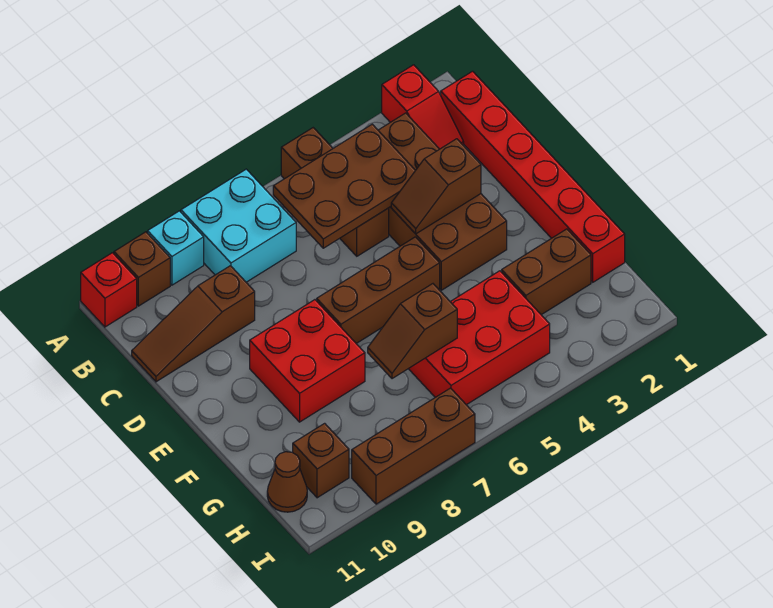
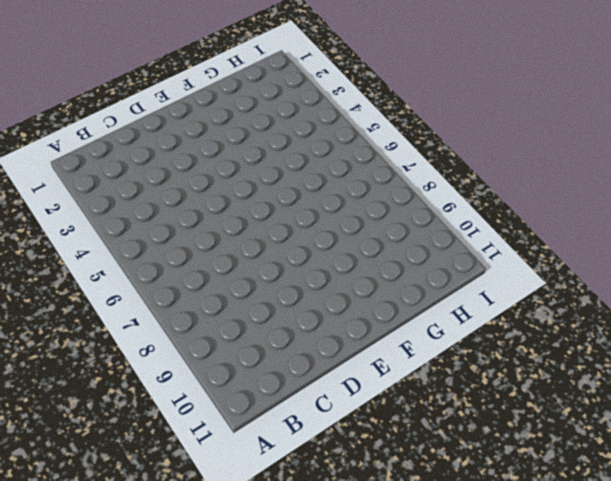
none -> red 1x2 slope [382,65,464,149]
none -> brown 1x3 brick [281,128,389,256]
none -> cyan 2x2 brick [181,169,296,282]

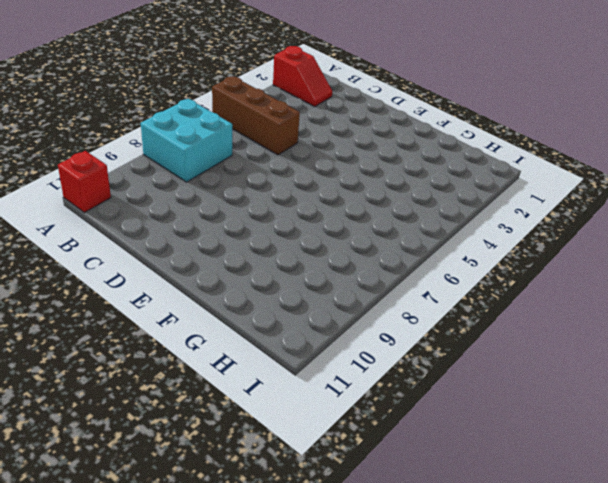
none -> cyan 1x1 brick [148,211,204,285]
none -> brown 1x1 brick [114,232,170,306]
none -> red 1x6 brick [441,71,625,282]

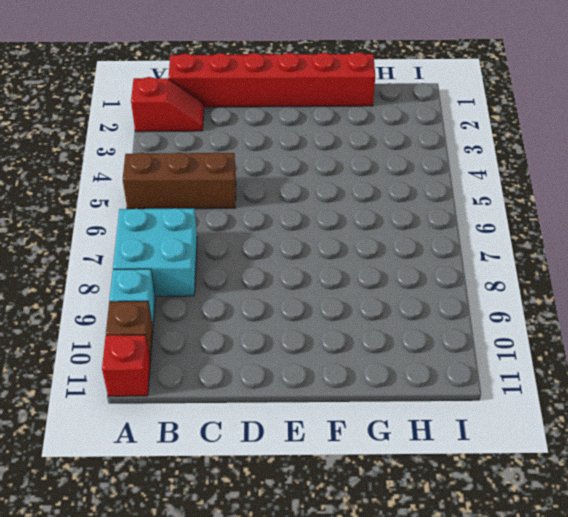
none -> brown 2x4 brick [378,113,507,290]
none -> brown 1x3 slope [132,266,255,382]
none -> brown 1x3 brick [317,237,440,343]

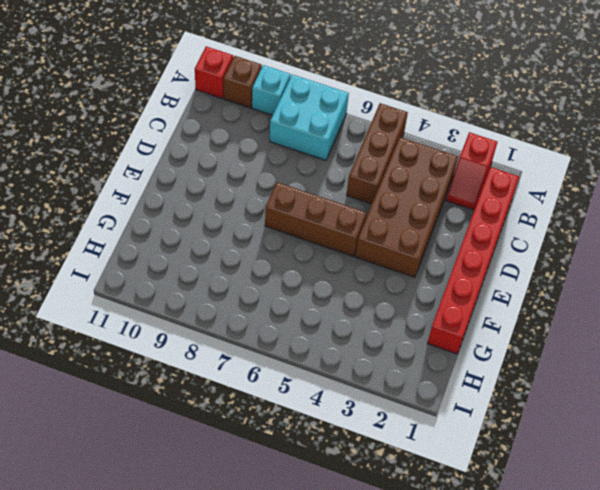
none -> brown 1x3 slope [132,266,255,382]
none -> red 2x2 brick [250,300,365,422]
none -> brown 1x2 brick [502,229,591,315]

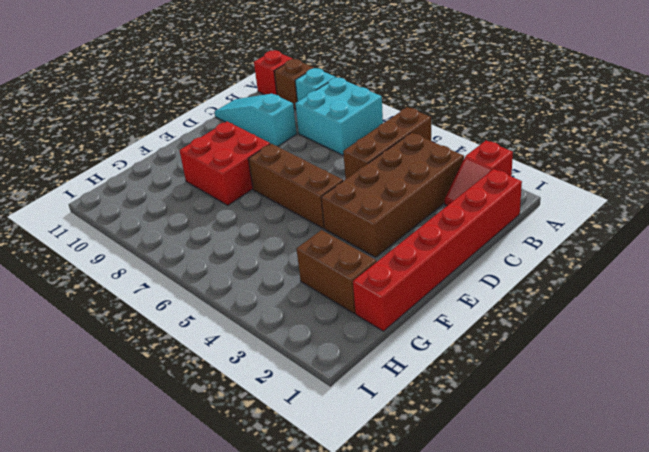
cyan 1x3 slope [215,94,297,146] -> brown 1x3 slope [132,266,255,382]
none -> red 2x3 brick [409,271,550,405]
none -> brown 1x1 brick [293,423,349,498]
none -> brown 1x1 cone [267,452,307,512]

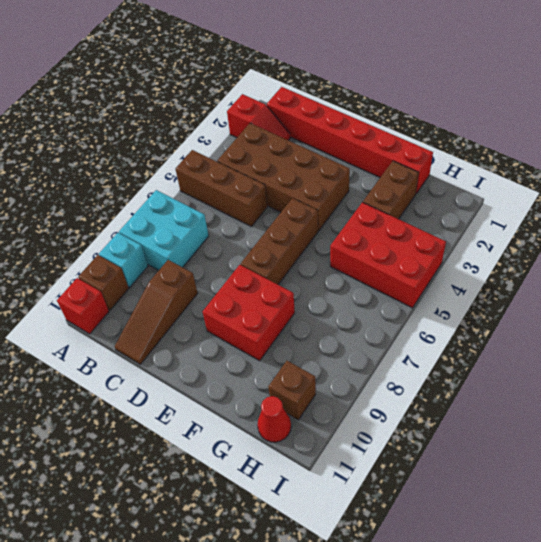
red 2x3 brick [330,202,446,308] -> red 2x3 brick turned to [409,271,550,405]
red 1x1 cone [257,396,291,442] -> brown 1x1 cone [267,452,307,512]
none -> brown 1x3 brick [352,388,475,504]
none -> brown 2x3 plate [273,124,416,248]
none -> brown 1x2 slope [391,139,481,234]

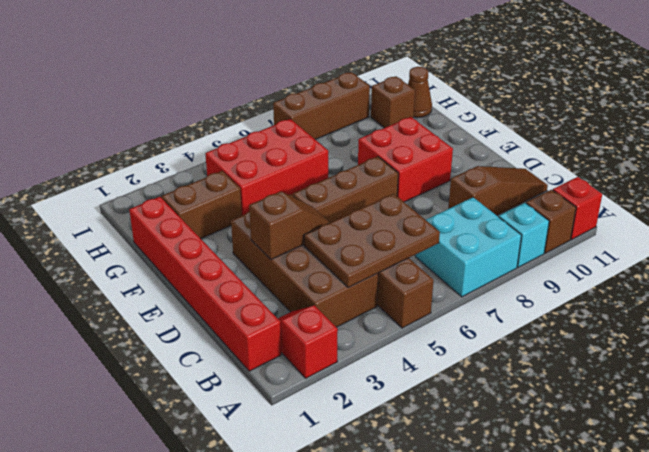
none -> brown 1x2 slope [368,284,457,379]

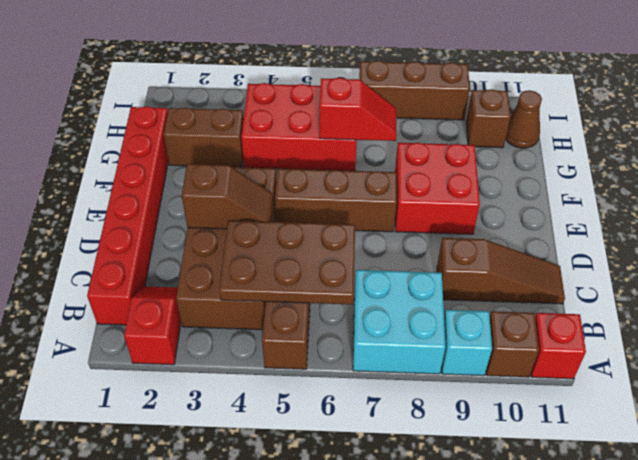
red 1x2 slope [319,78,396,141] -> brown 1x2 slope [368,284,457,379]

